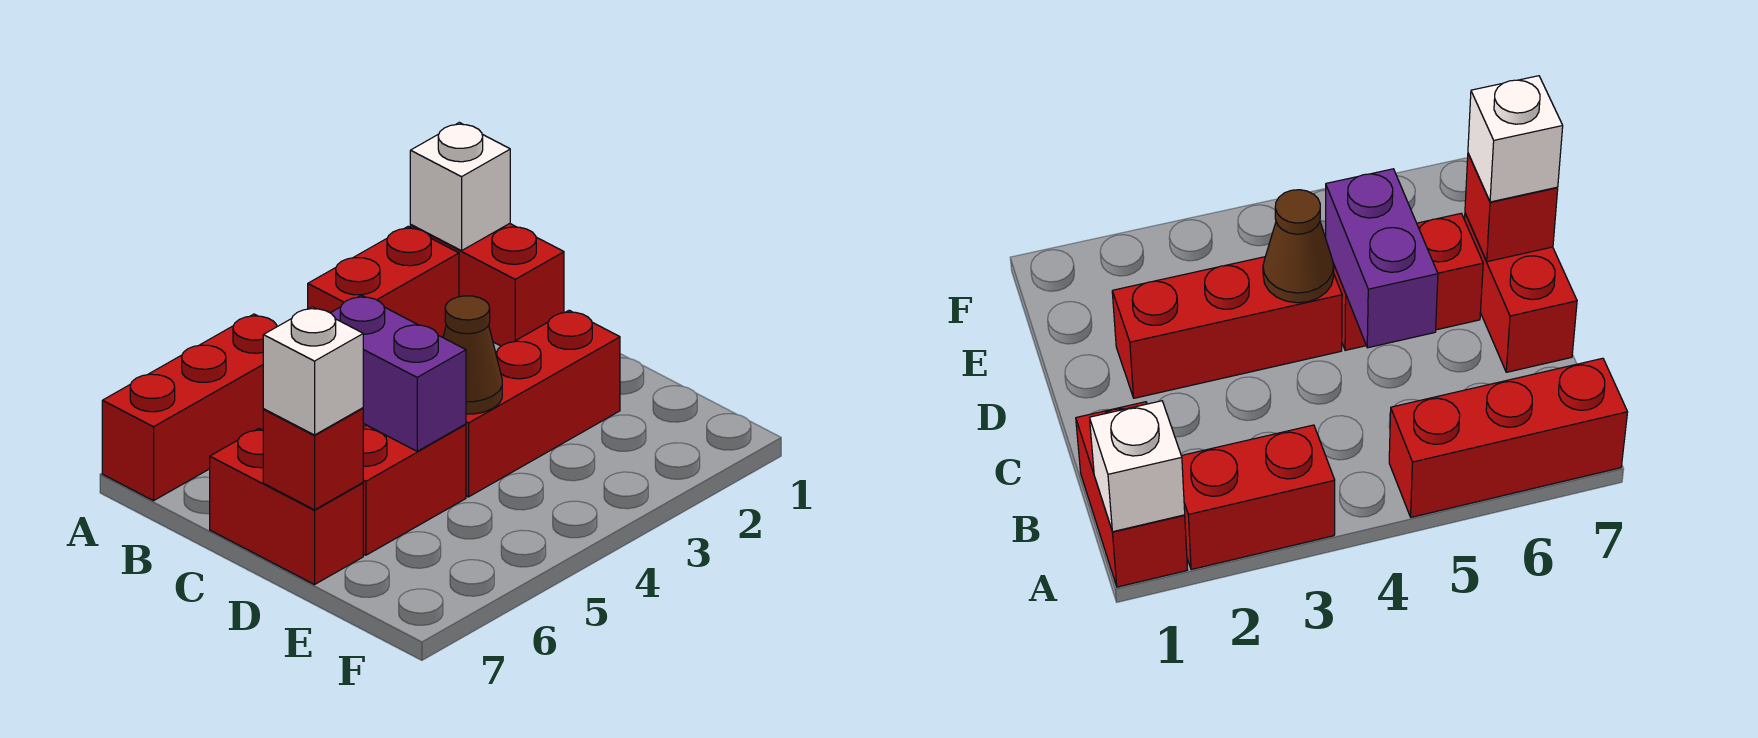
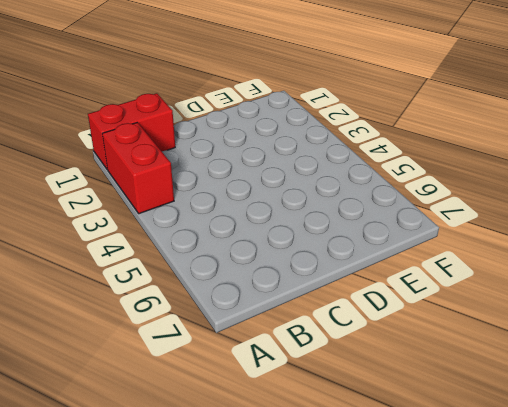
none -> red 1x3 brick [102,314,277,501]
none -> red 1x2 brick [210,428,363,585]

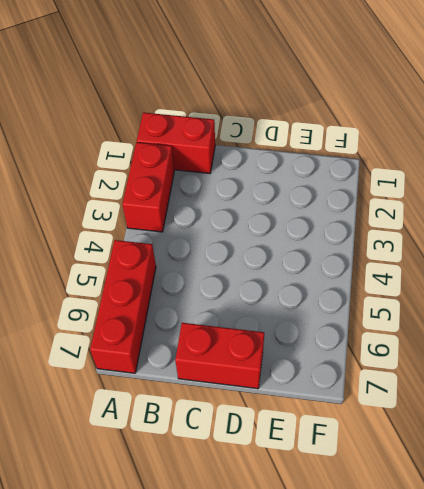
none -> red 1x3 brick [466,310,620,497]
none -> red 1x2 brick [363,424,466,555]

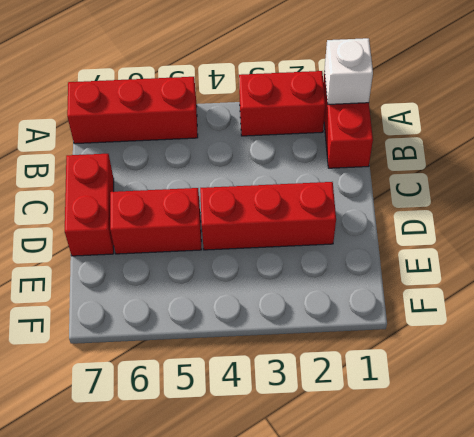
none -> purple 1x2 brick [331,295,466,451]
none -> brown 1x1 cone [443,296,502,414]

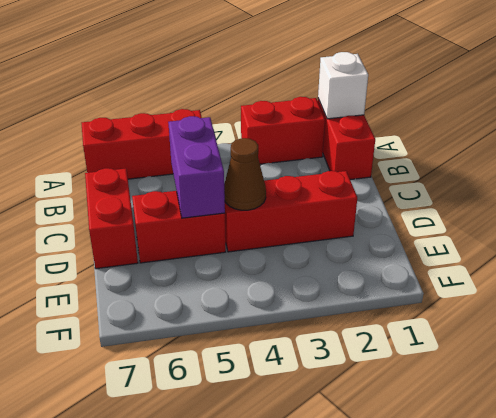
none -> red 1x1 brick [263,408,363,510]
none -> white 1x1 brick [263,307,363,435]

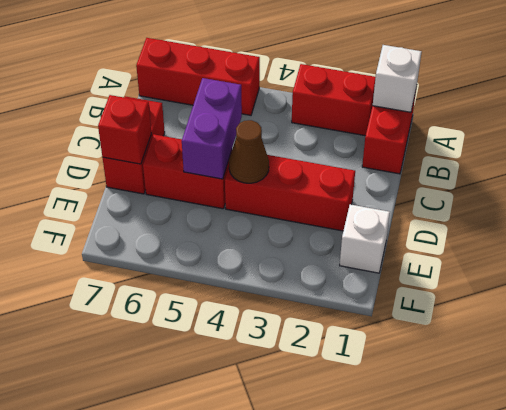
white 1x1 brick [340,204,390,273] -> white 1x1 brick moved to [263,307,363,435]

